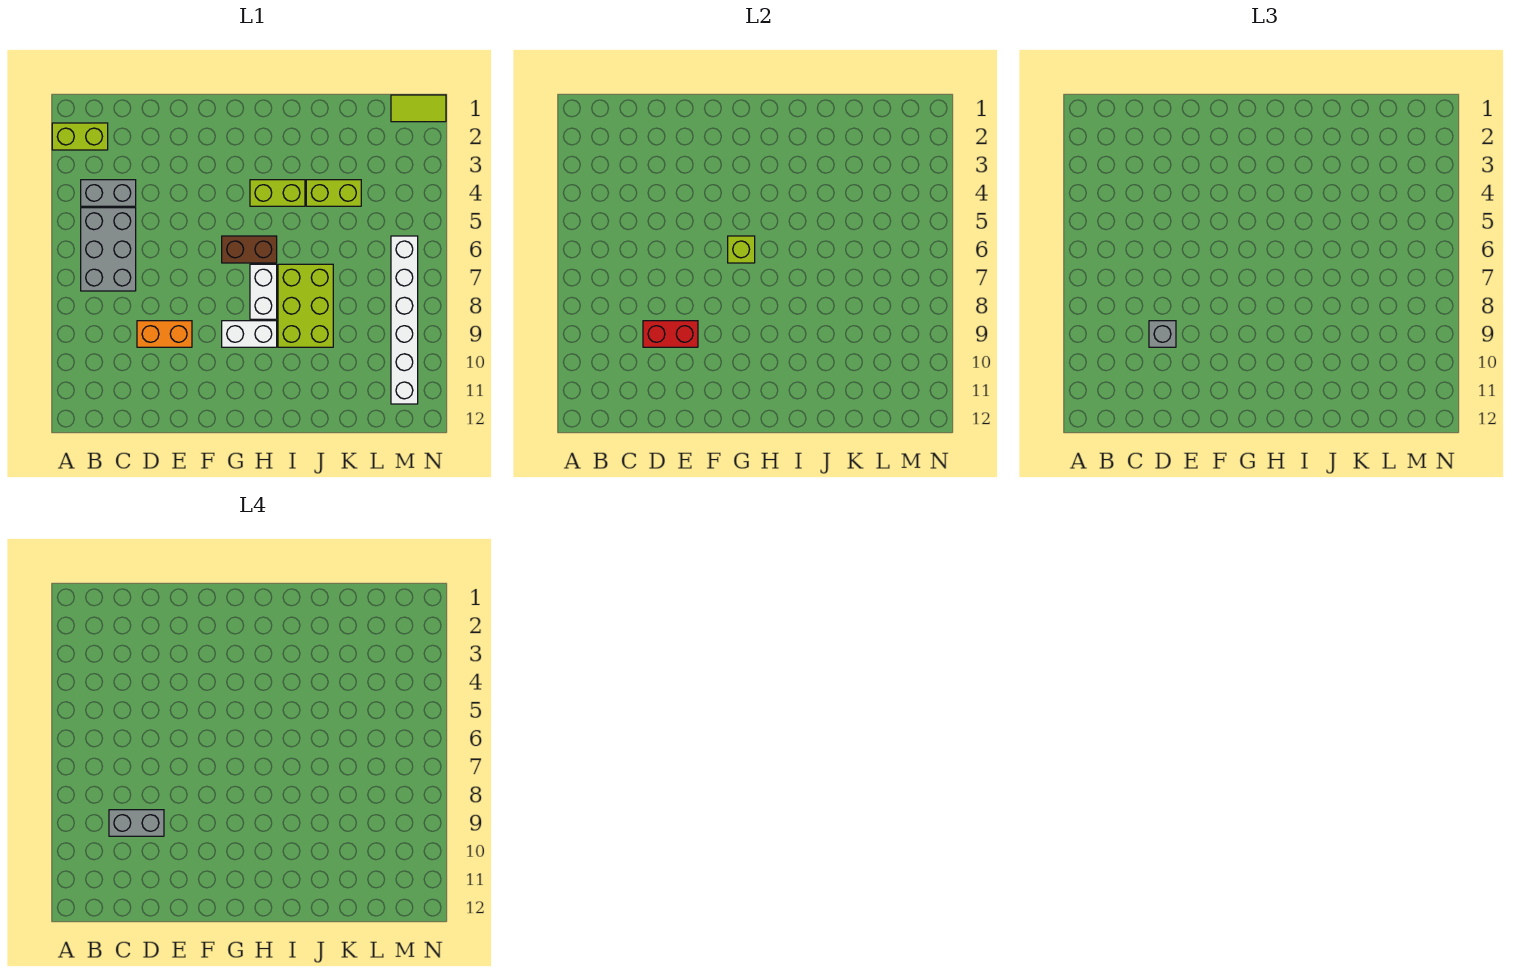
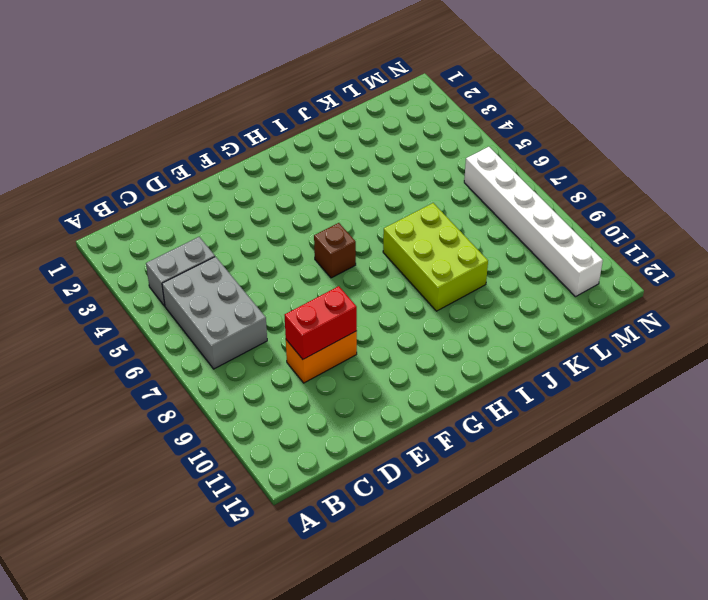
brown 1x1 brick [314,223,356,278] -> brown 1x2 brick [222,236,277,263]
none -> lime 1x2 brick [52,123,108,150]
none -> white 1x2 brick [222,321,277,347]
none -> lime 1x2 brick [250,180,305,206]

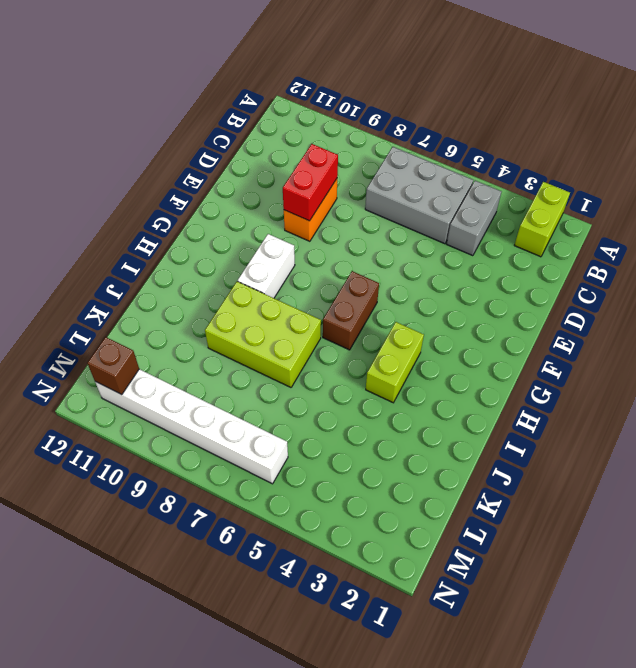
brown 1x1 brick [87,337,139,394] -> none
none -> white 1x2 brick [250,264,277,319]
none -> lime 1x2 brick [306,180,361,206]
none -> lime 1x2 tile [391,95,446,122]

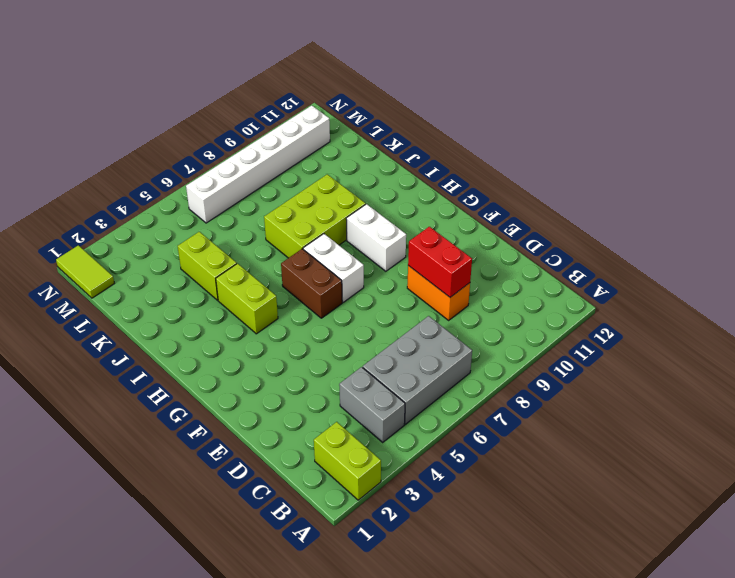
white 1x2 brick [303,234,364,302] -> white 1x2 brick turned to [250,264,277,319]
none -> lime 1x1 brick [728,236,755,263]
none -> grey 1x1 brick [1149,321,1176,347]
none -> grey 1x2 brick [109,810,164,836]

